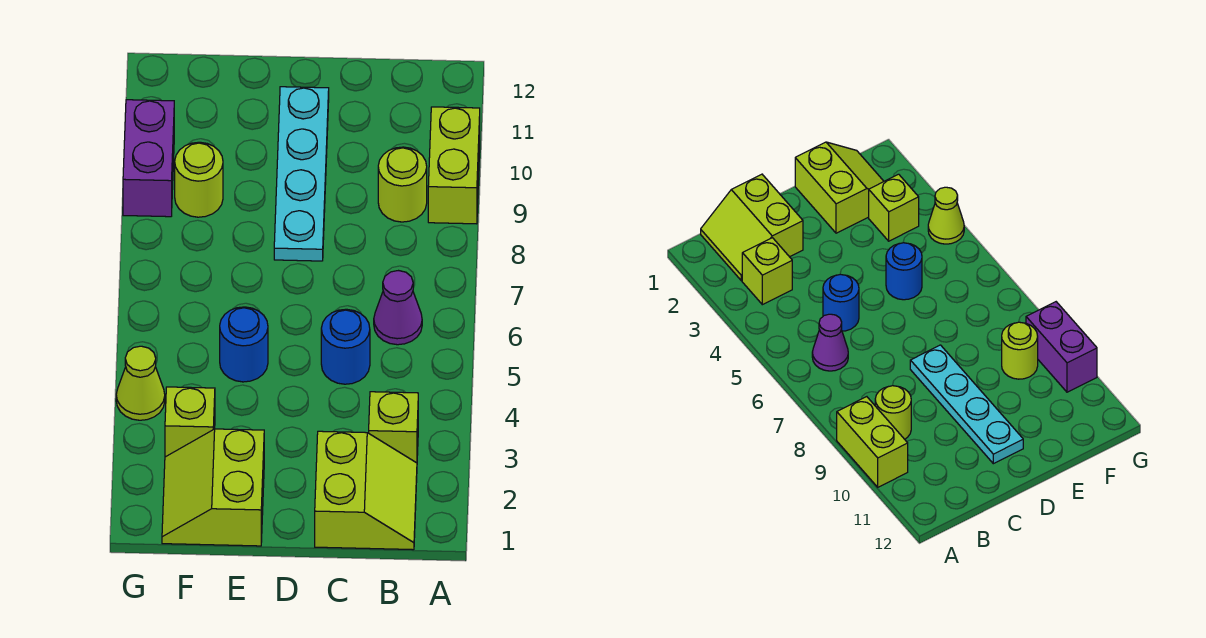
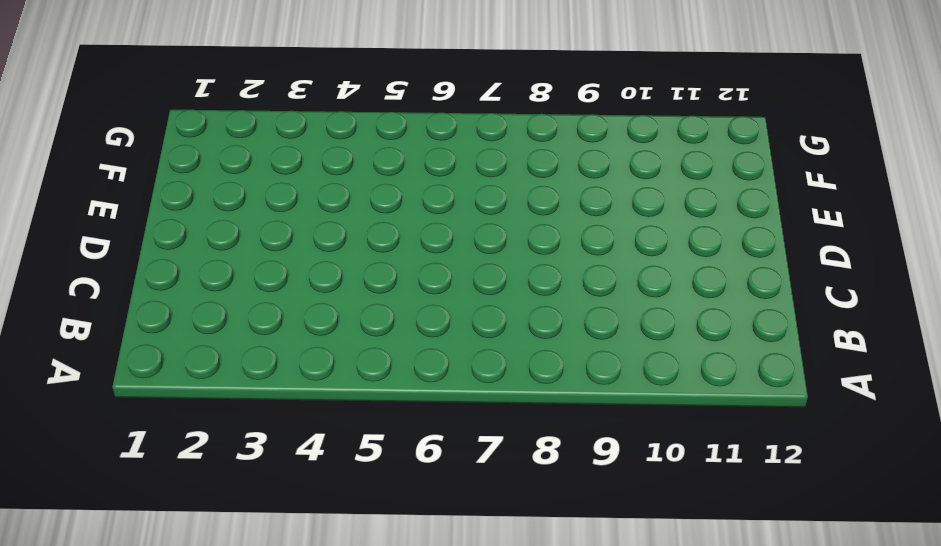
none -> lime 1x2 brick [428,107,480,224]
none -> lime 2x2 slope [315,431,417,550]
none -> lime 1x1 brick [369,392,418,463]

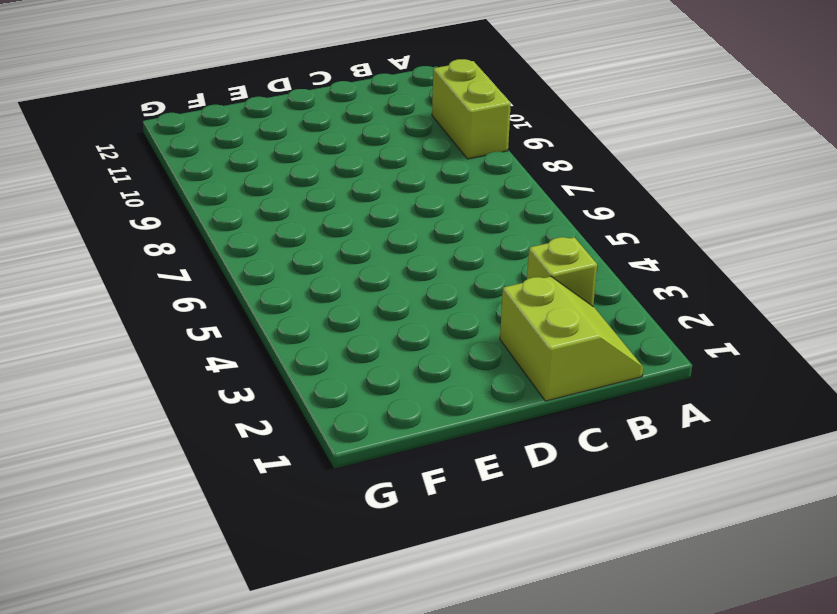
none -> purple 1x1 cone [374,271,422,345]
none -> lime 1x1 round brick [378,147,427,222]
none -> blue 1x1 round brick [321,309,370,384]

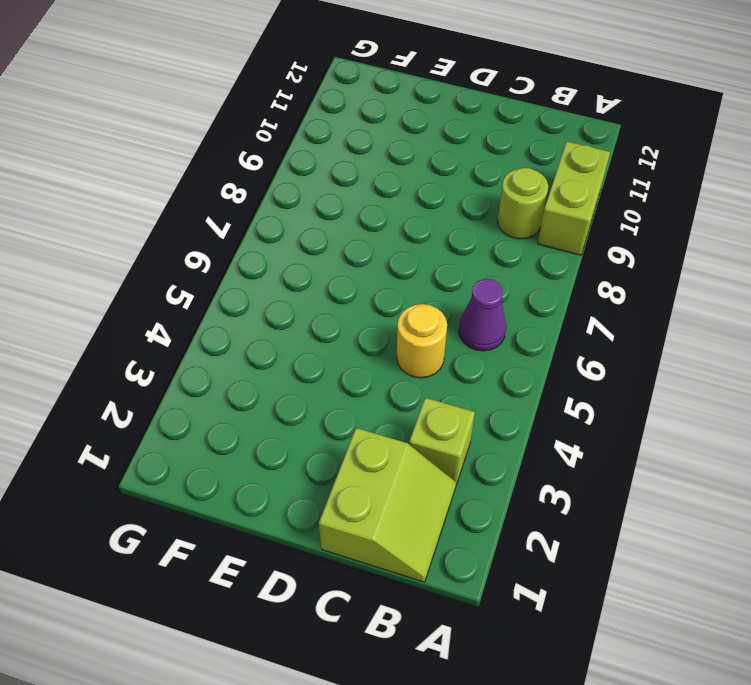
yellow 1x1 round brick [397,304,447,378] -> blue 1x1 round brick [321,309,370,384]
none -> cyan 1x4 plate [274,87,329,261]
none -> lime 2x2 slope [162,429,264,546]
none -> blue 1x1 round brick [220,307,268,382]

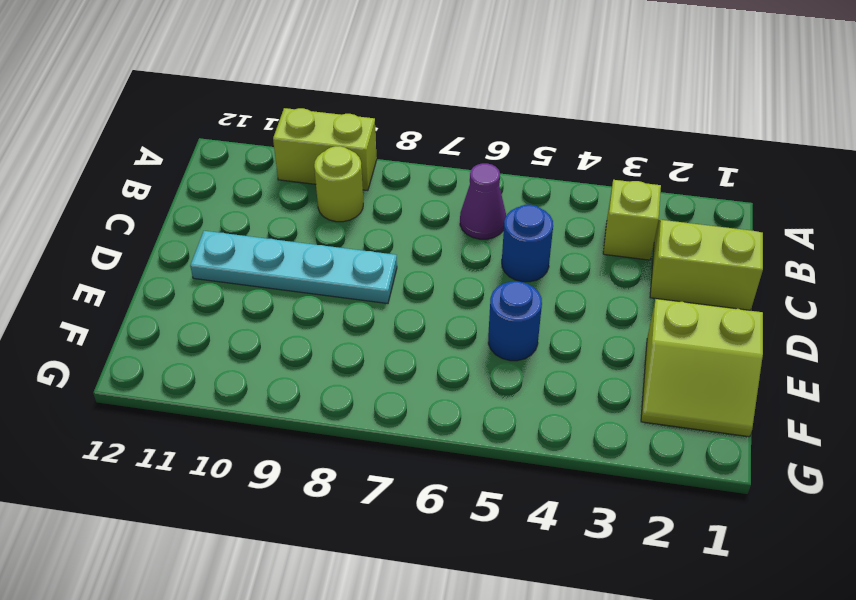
none -> lime 1x1 brick [165,387,215,457]
none -> lime 1x1 round brick [175,142,223,217]
none -> lime 1x1 cone [116,346,165,420]

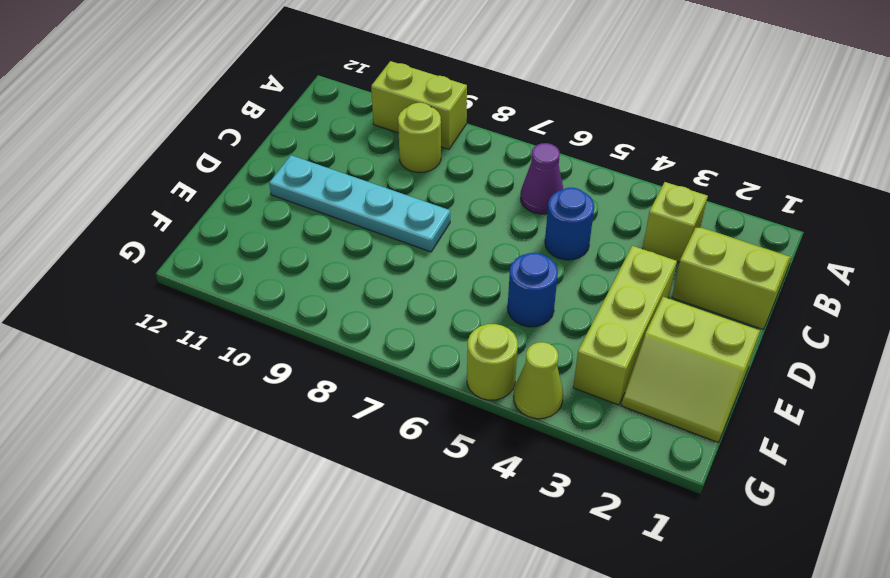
lime 1x3 brick [573,246,677,405] -> lime 1x1 brick [165,387,215,457]
lime 1x1 round brick [467,324,518,400] -> lime 1x1 round brick moved to [175,142,223,217]
none -> purple 1x2 brick [123,100,174,217]

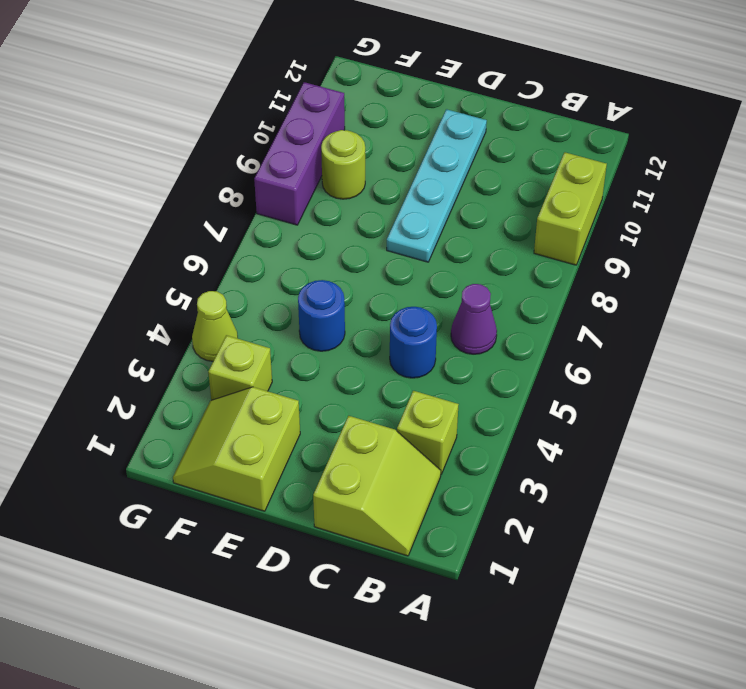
purple 1x3 brick [254,82,345,225] -> purple 1x2 brick [123,100,174,217]
none -> lime 1x1 round brick [378,147,427,222]

